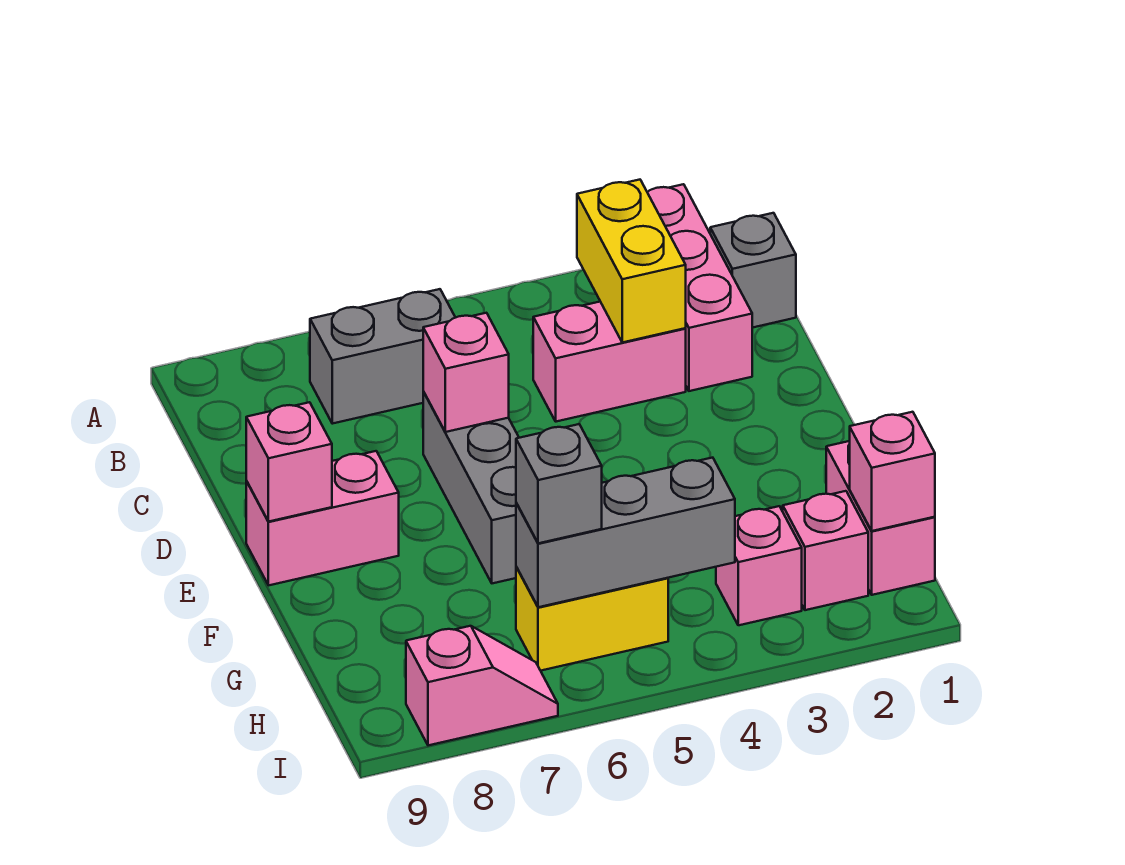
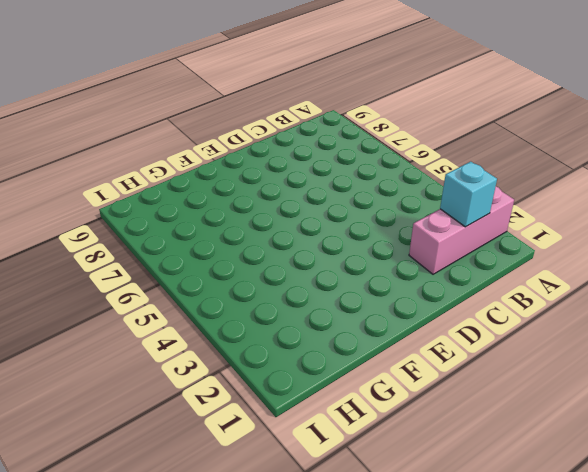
cyan 1x1 brick [440,162,497,227] -> none
none -> grey 1x1 brick [710,213,796,328]
none -> grey 1x2 brick [310,289,455,424]
none -> pink 1x2 brick [533,302,686,422]

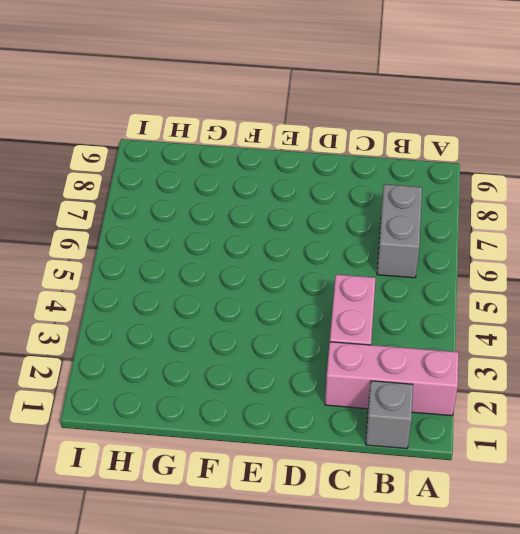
none -> grey 1x3 brick [423,391,519,583]
none -> pink 1x2 brick [246,451,399,585]
none -> pink 1x2 brick [826,441,935,595]

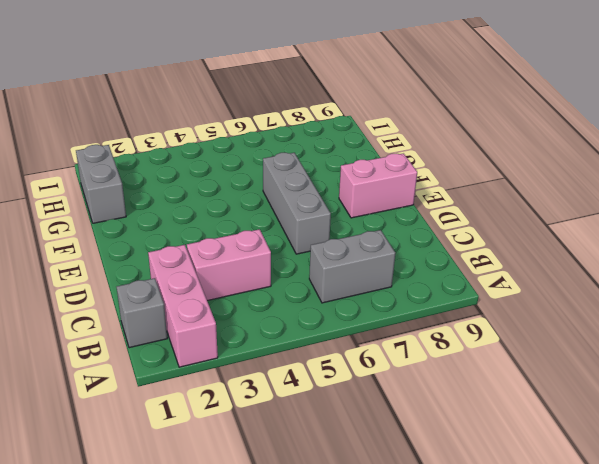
grey 1x2 brick [76,145,126,223] -> pink 1x2 brick [826,441,935,595]
none -> pink 1x1 brick [783,491,868,610]
none -> pink 1x1 brick [716,506,802,625]
none -> yellow 1x2 brick [516,567,668,671]

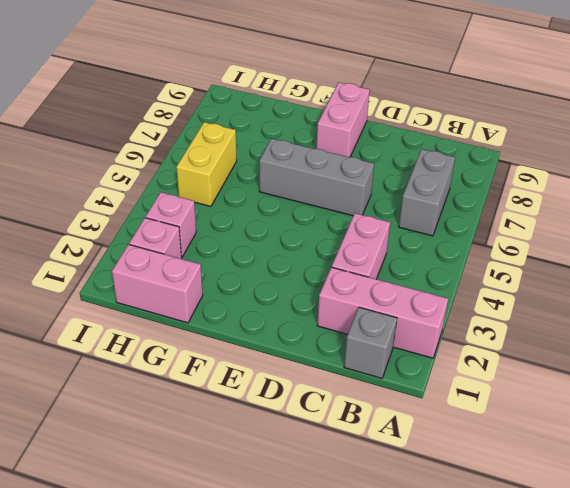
none -> pink 1x2 slope [406,626,558,745]
none -> yellow 1x2 brick [577,180,686,342]
none -> pink 1x1 brick [423,313,509,432]

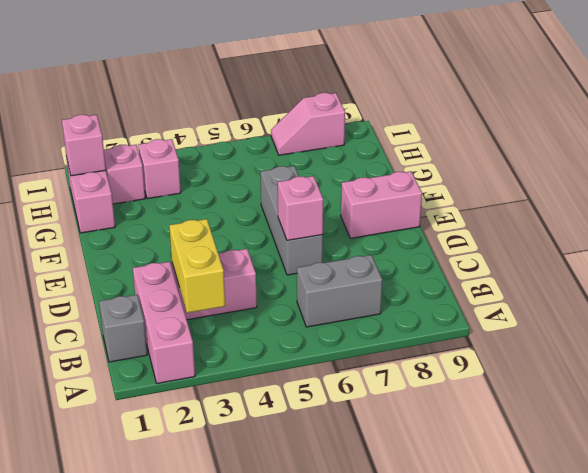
none -> yellow 1x2 brick [516,567,668,671]
none -> pink 1x1 brick [246,402,332,522]
none -> grey 1x3 brick [516,458,735,607]

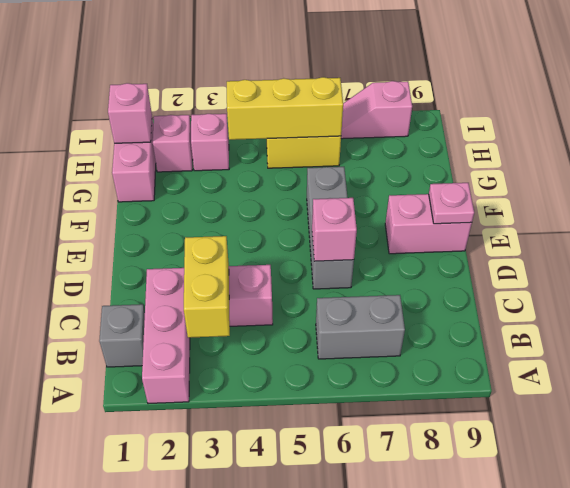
pink 1x1 plate [429,183,474,224] -> pink 1x1 brick [246,402,332,522]
yellow 1x3 brick [227,77,343,140] -> grey 1x3 brick [516,458,735,607]
none -> grey 1x1 brick [516,424,602,543]

